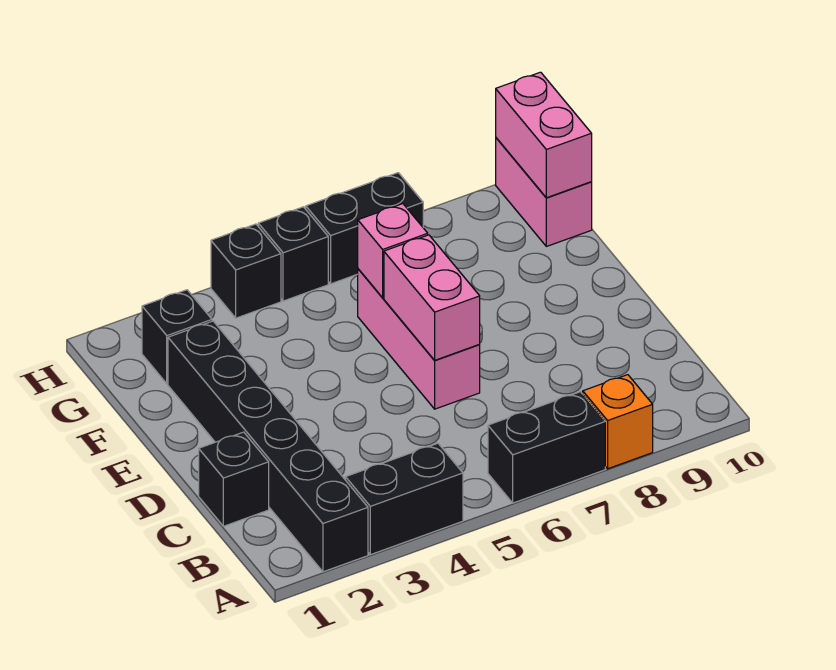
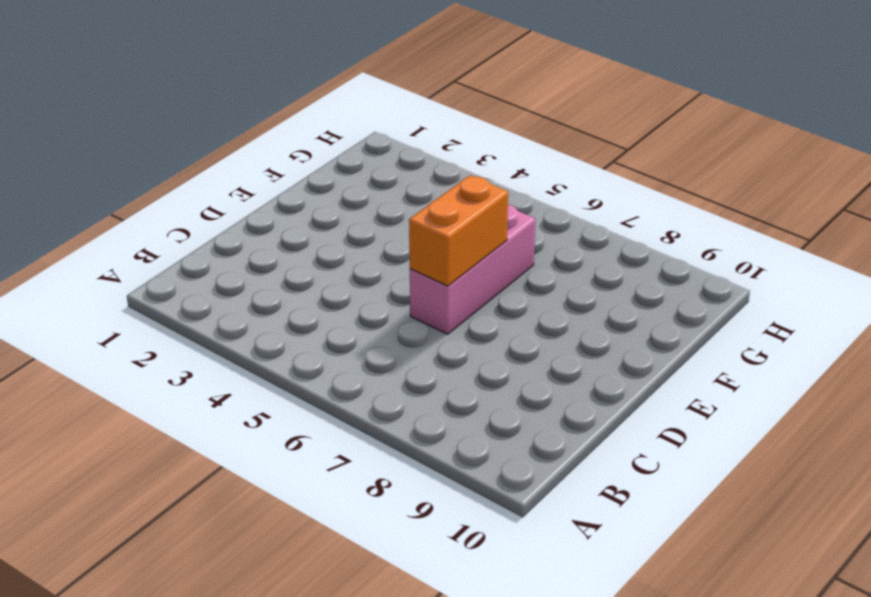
orange 1x2 brick [409,175,508,286] -> pink 1x2 brick [384,235,480,360]
none -> black 1x6 brick [168,321,368,572]
none -> black 1x2 brick [346,443,463,555]
none -> black 1x2 brick [488,392,605,503]

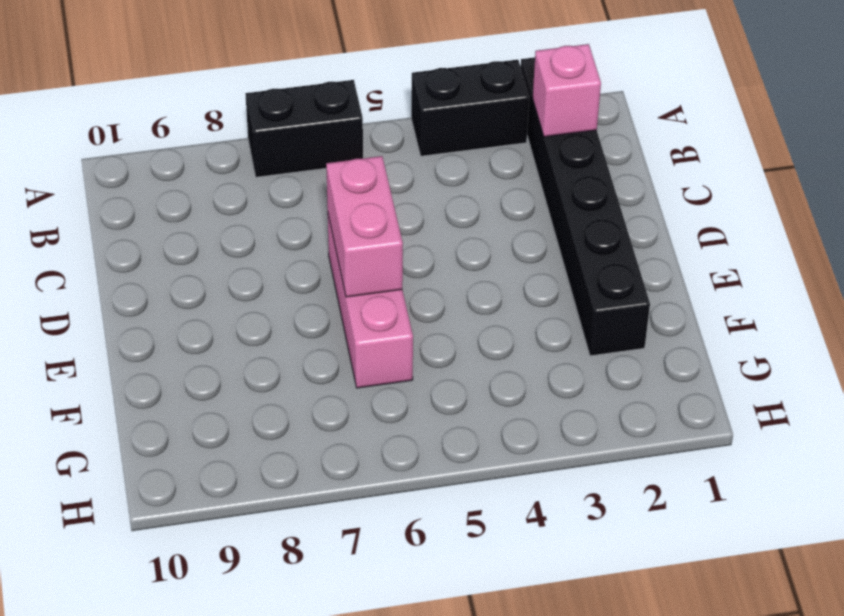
pink 1x1 brick [533,44,601,137] -> pink 1x1 brick moved to [358,204,428,298]
none -> orange 1x1 brick [583,375,653,469]
none -> black 1x1 brick [199,432,269,526]
none -> black 1x1 brick [142,290,212,384]

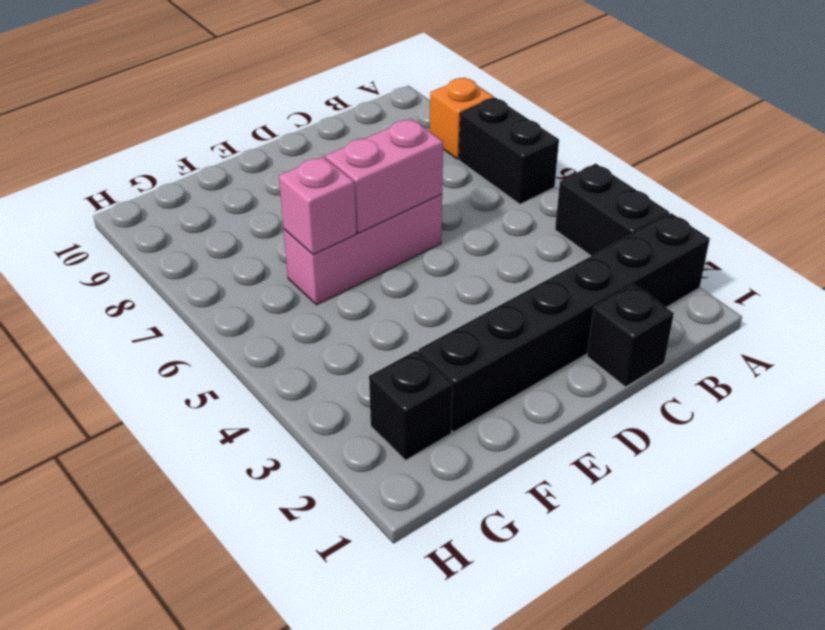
none -> pink 1x2 brick [496,138,592,246]
none -> black 1x1 brick [211,224,281,318]
none -> black 1x1 brick [258,207,328,301]

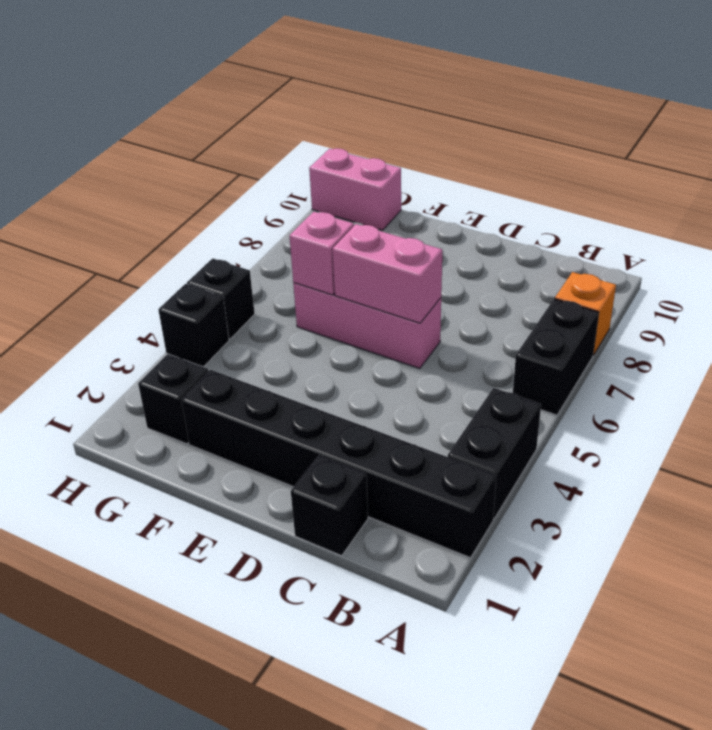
none -> black 1x2 brick [306,173,423,284]
none -> pink 1x2 brick [496,72,592,198]

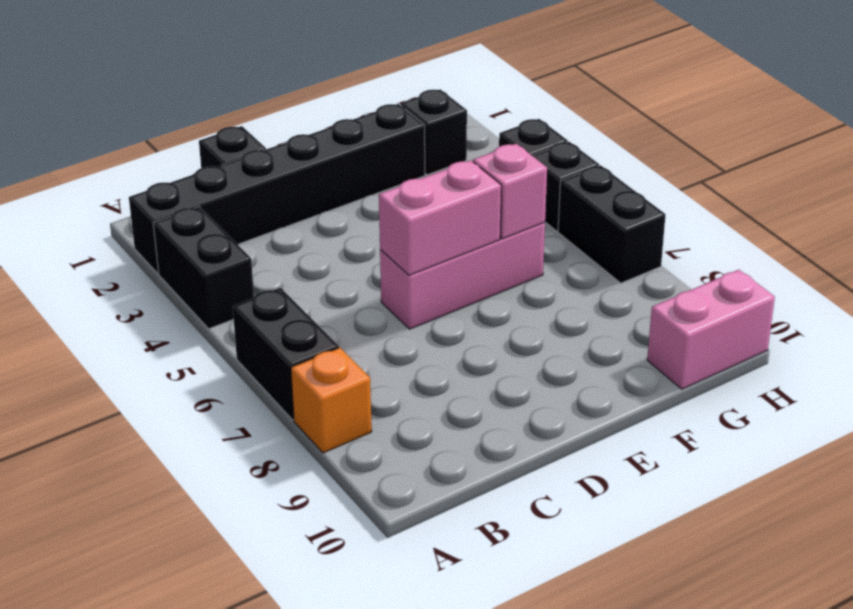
none -> pink 1x2 brick [496,72,592,198]

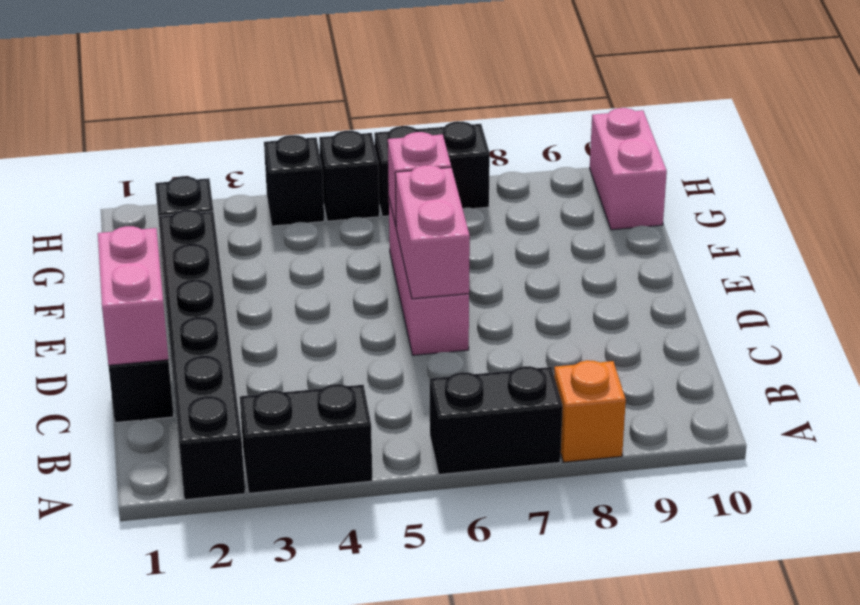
pink 1x2 brick [98,226,169,365] -> pink 1x2 brick moved to [496,72,592,198]

